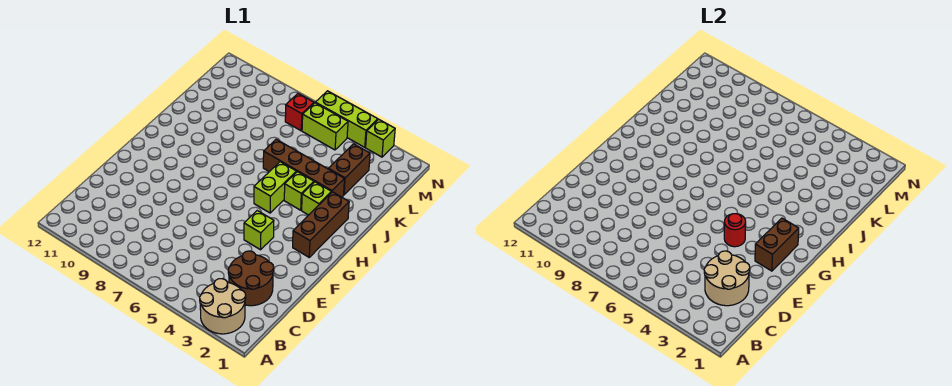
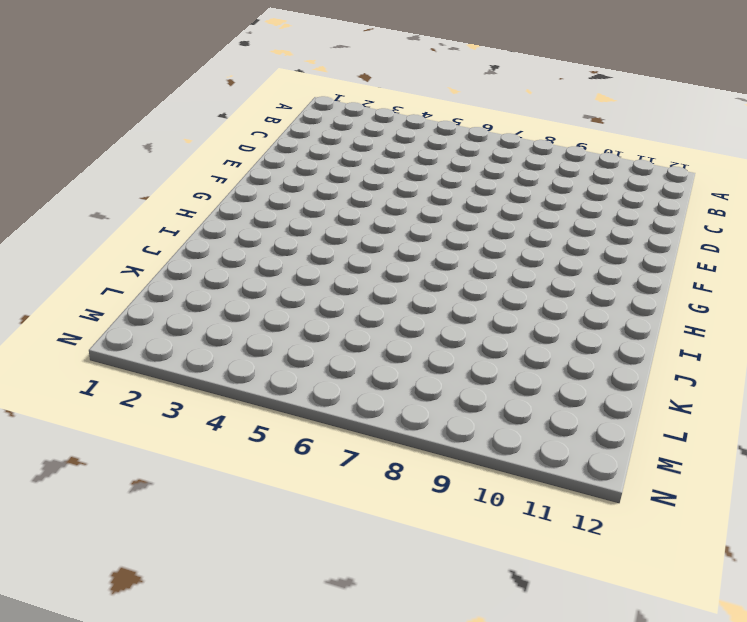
none -> tan 2x2 round brick [200,279,246,334]
none -> brown 2x2 round brick [228,251,274,306]
none -> lime 1x1 brick [244,211,274,250]

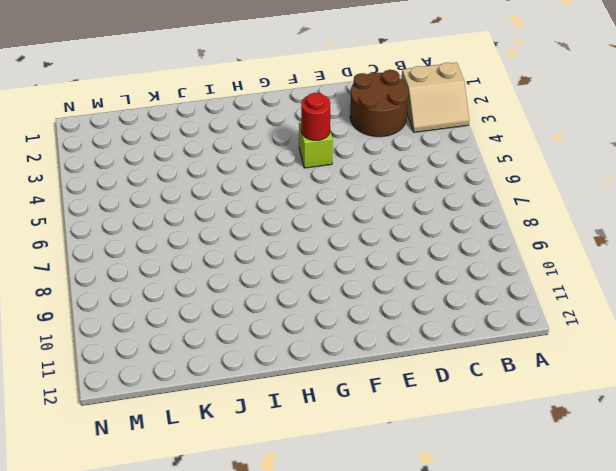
tan 2x2 slope [402,62,469,132] -> tan 2x2 round brick [200,279,246,334]
none -> brown 1x3 brick [293,192,349,257]
none -> lime 1x2 brick [254,162,296,213]
none -> lime 1x1 brick [302,182,331,215]

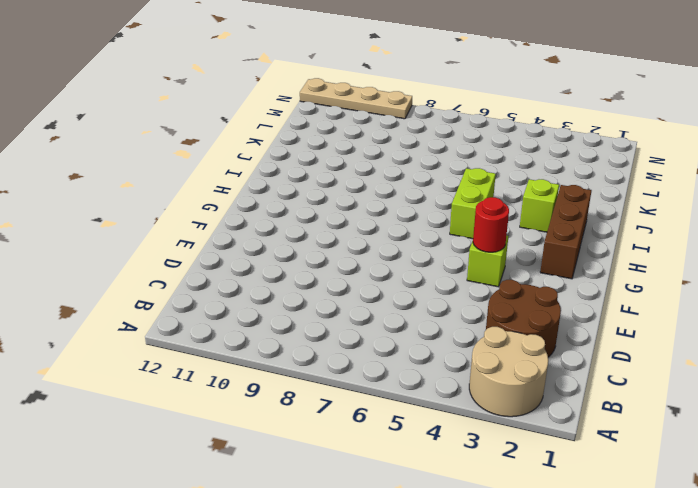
tan 1x4 plate [300,78,412,119] -> none
none -> lime 1x1 brick [284,172,314,210]
none -> brown 1x4 brick [263,139,344,197]
none -> brown 1x2 brick [328,144,370,195]

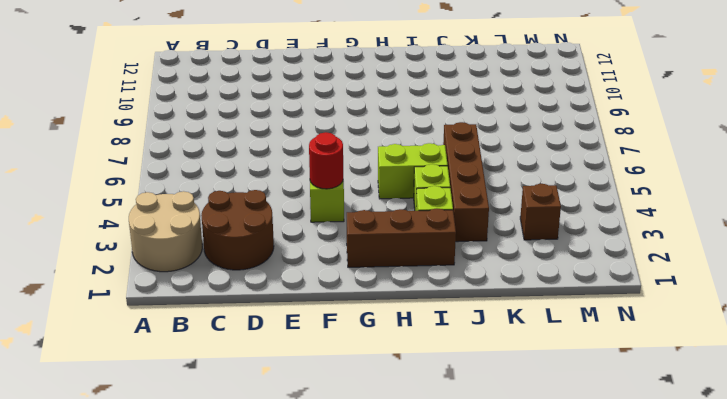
brown 1x1 brick [520,184,561,240] -> brown 1x2 brick [328,144,370,195]
none -> lime 1x2 brick [302,103,348,150]
none -> red 1x1 brick [285,94,314,131]
none -> lime 1x1 brick [366,119,395,157]

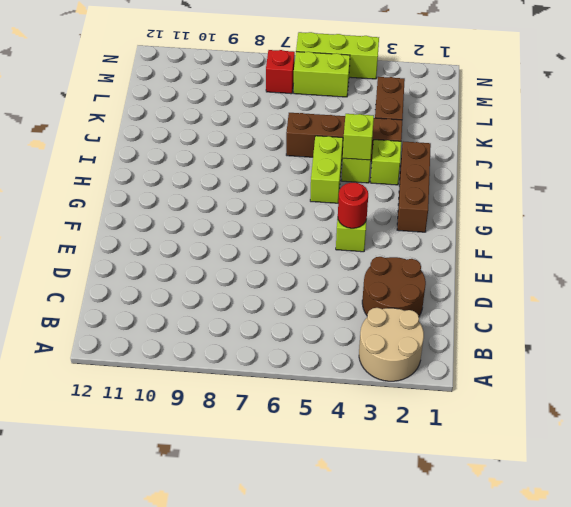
lime 1x1 brick [343,114,374,160] -> lime 1x1 brick moved to [366,119,395,157]
none -> tan 2x2 round brick [704,251,750,306]
none -> brown 1x2 brick [755,218,799,271]

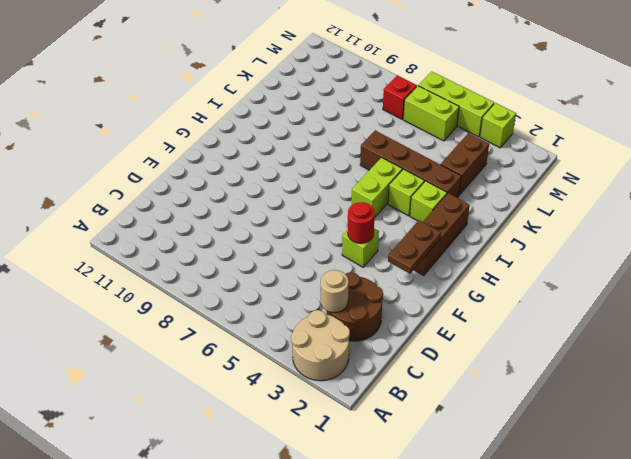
tan 1x1 round brick [321,270,348,313] -> tan 2x2 round brick [704,251,750,306]
brown 1x2 plate [388,220,441,274] -> brown 1x2 brick [755,218,799,271]

